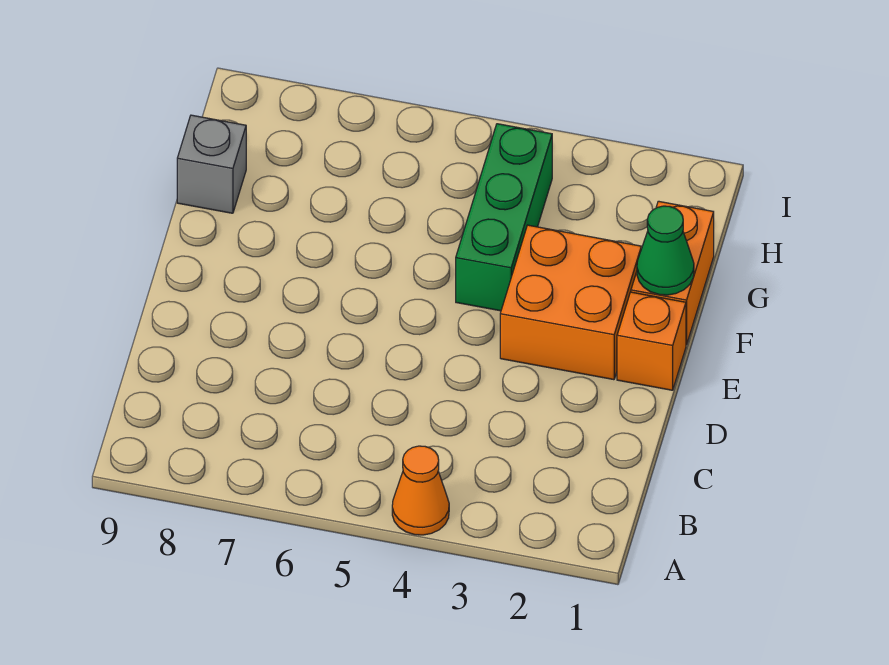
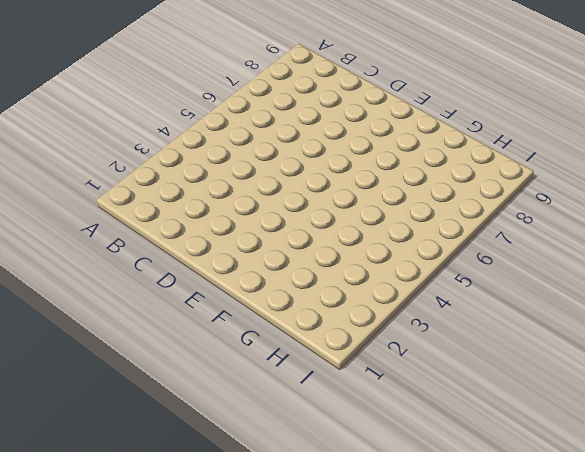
none -> orange 1x1 cone [392,446,449,535]
none -> orange 1x1 brick [617,292,686,390]

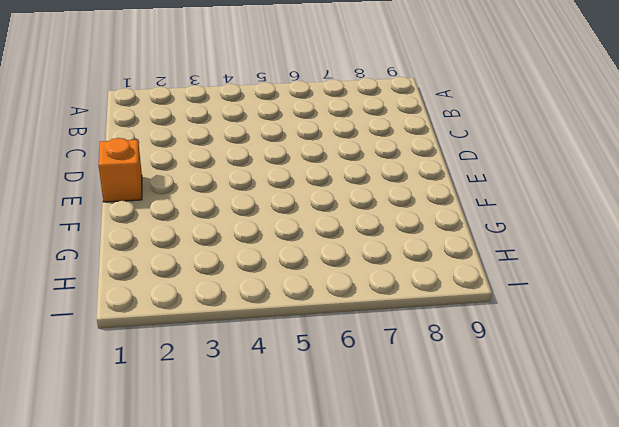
none -> orange 1x1 cone [392,446,449,535]
none -> orange 2x2 brick [500,225,641,380]

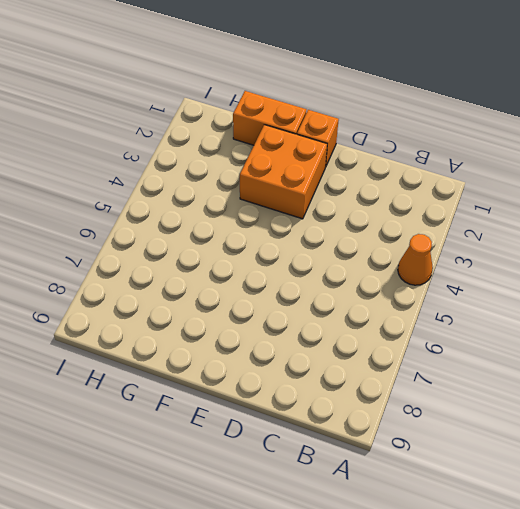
none -> green 1x3 brick [456,124,552,311]
none -> grey 1x1 brick [177,115,246,213]

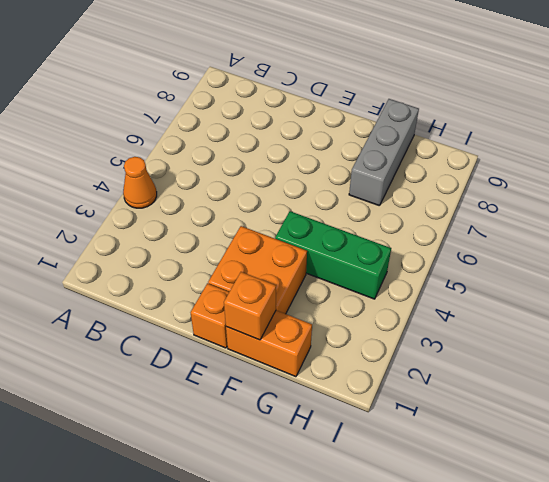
orange 1x1 brick [224,272,276,340] -> green 1x1 cone [637,206,694,295]
grey 1x3 brick [349,99,419,206] -> grey 1x1 brick [177,115,246,213]

